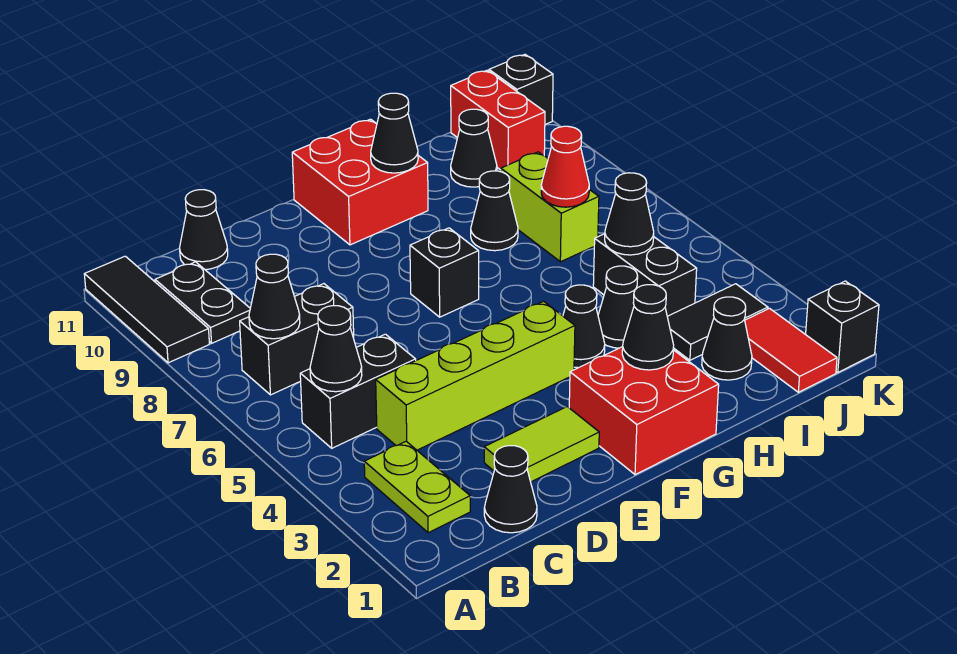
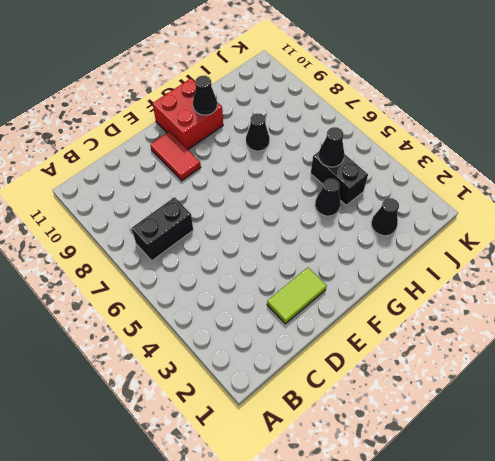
red 1x2 tile [150,132,201,181] -> red 1x2 tile moved to [745,308,837,392]
none -> black 1x3 tile [84,256,209,363]
none -> lime 1x2 plate [364,441,470,533]
none -> black 1x2 brick [300,334,416,448]
none -> black 1x2 plate [155,262,250,343]

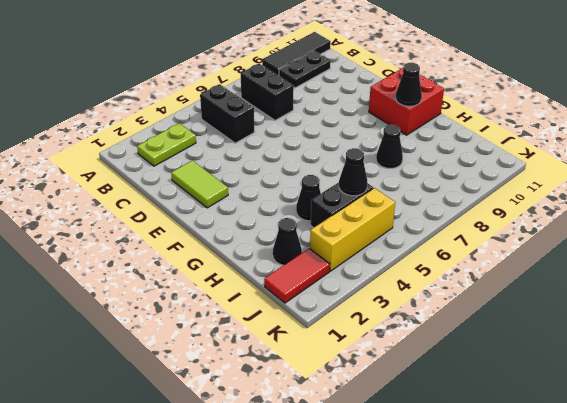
yellow 1x3 brick [310,188,395,271] -> black 1x2 tile [667,284,768,360]
none -> black 1x1 cone [484,446,537,533]
none -> lime 1x4 brick [376,301,575,450]
none -> black 1x1 cone [180,190,228,270]
none -> red 2x2 brick [569,347,719,475]

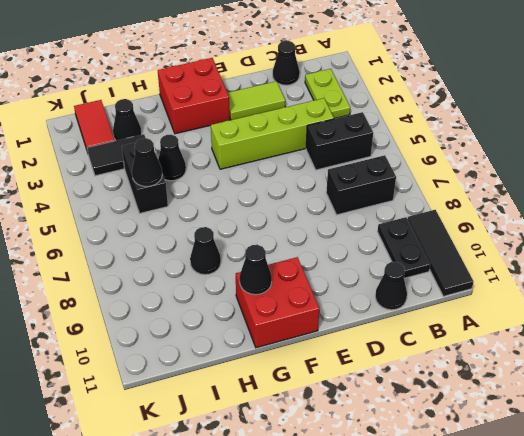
none -> black 1x1 brick [410,228,479,317]
none -> black 1x1 cone [563,285,605,368]
none -> lime 1x2 brick [501,152,599,262]
none -> black 1x1 cone [451,109,497,187]

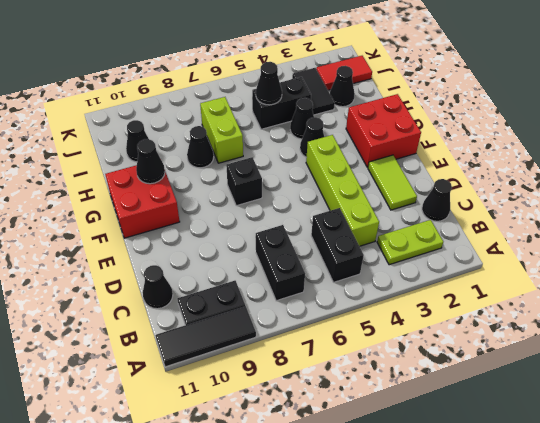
lime 1x2 brick [200,97,243,163] -> lime 1x2 brick turned to [501,152,599,262]
none -> red 1x2 brick [451,70,545,170]
none -> black 1x1 brick [806,281,879,372]
none -> black 1x1 brick [489,55,553,124]
none -> black 1x1 cone [310,306,362,392]

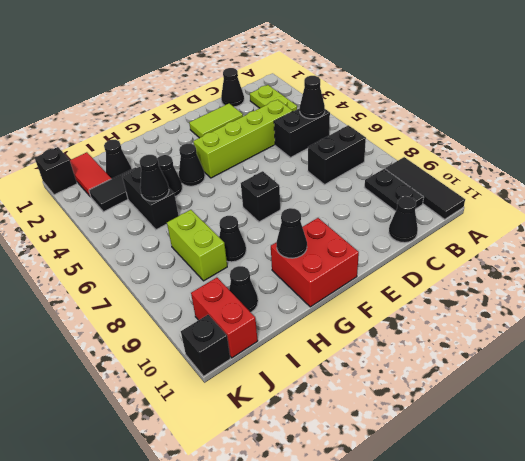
none -> red 2x2 brick [569,347,719,475]
none -> black 1x1 cone [249,254,300,339]
none -> black 1x1 cone [622,285,674,370]
none -> red 1x1 cone [541,126,589,207]

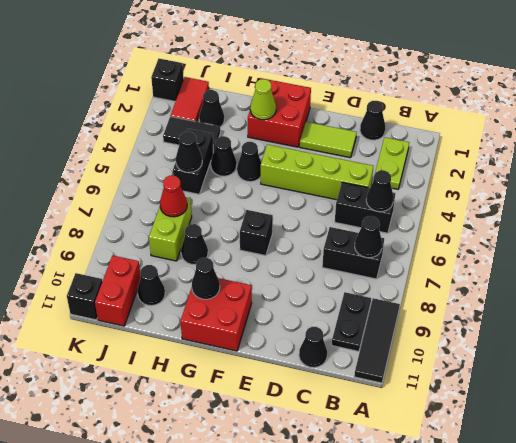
lime 1x1 cone [250,79,276,120] -> black 1x1 cone [622,285,674,370]

